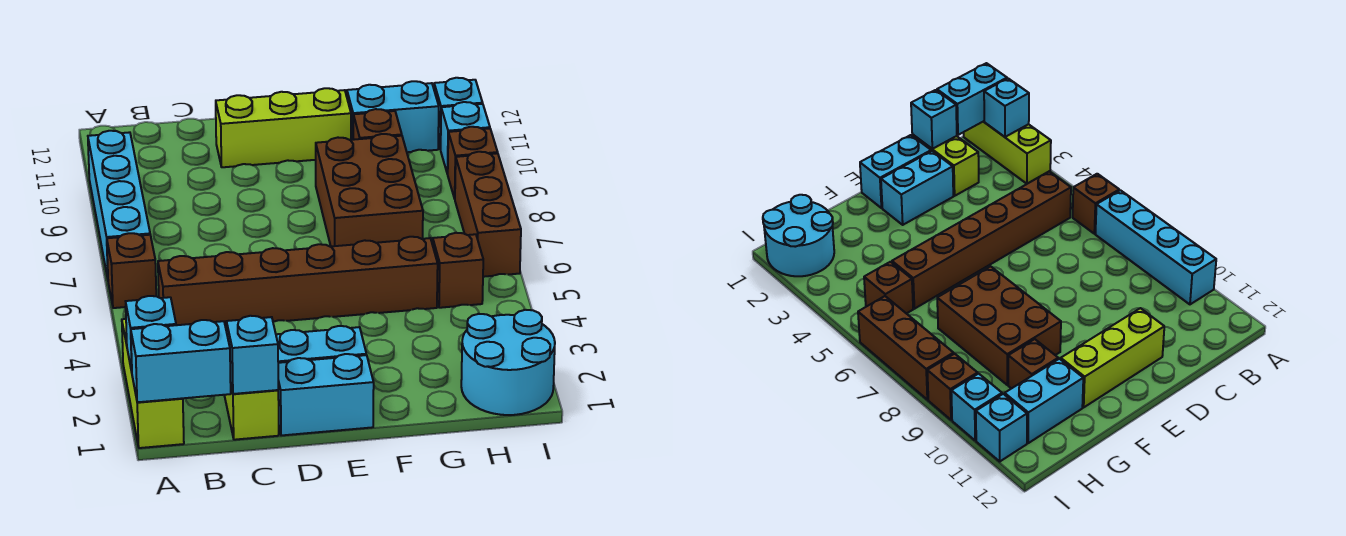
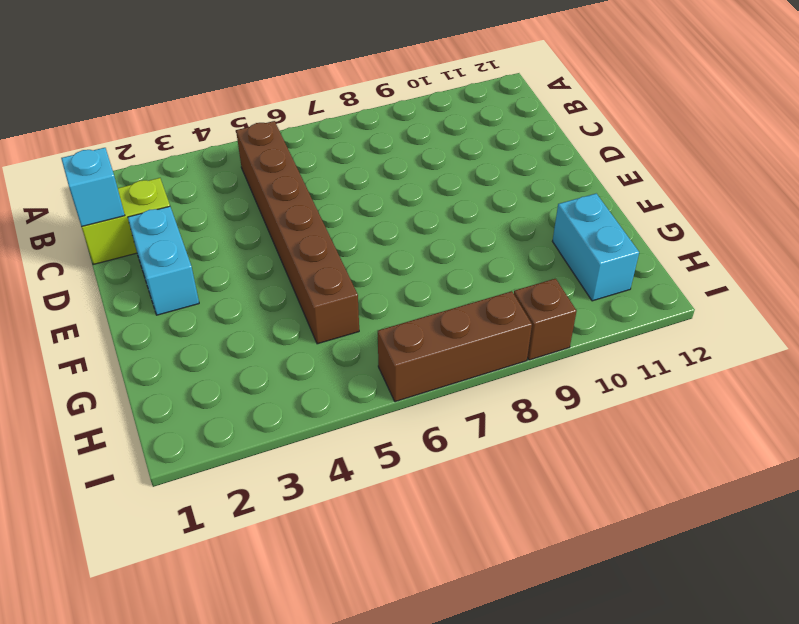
none -> lime 1x3 brick [122,319,184,448]
none -> brown 1x1 brick [107,233,156,308]
none -> cyan 1x4 brick [88,131,150,279]

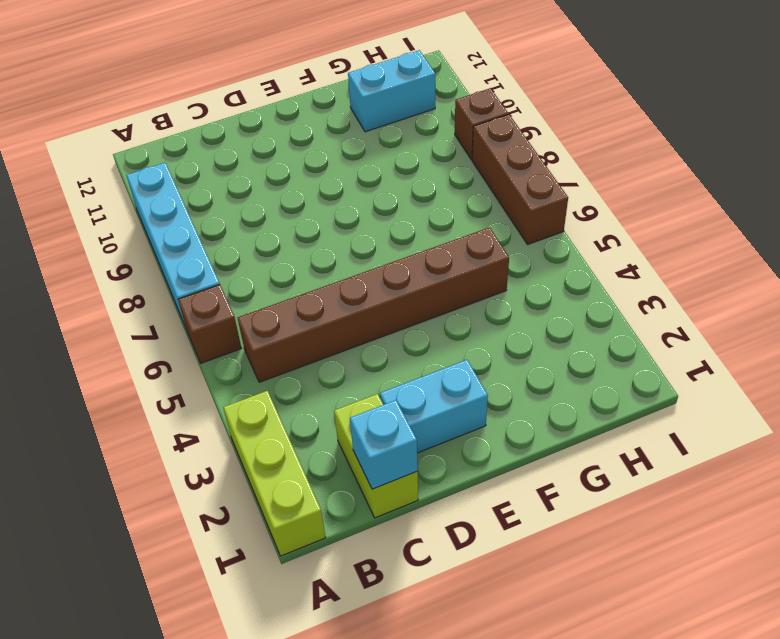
none -> cyan 1x2 brick [278,354,374,435]
none -> lime 1x3 brick [216,88,351,167]
none -> brown 2x3 brick [316,134,423,246]

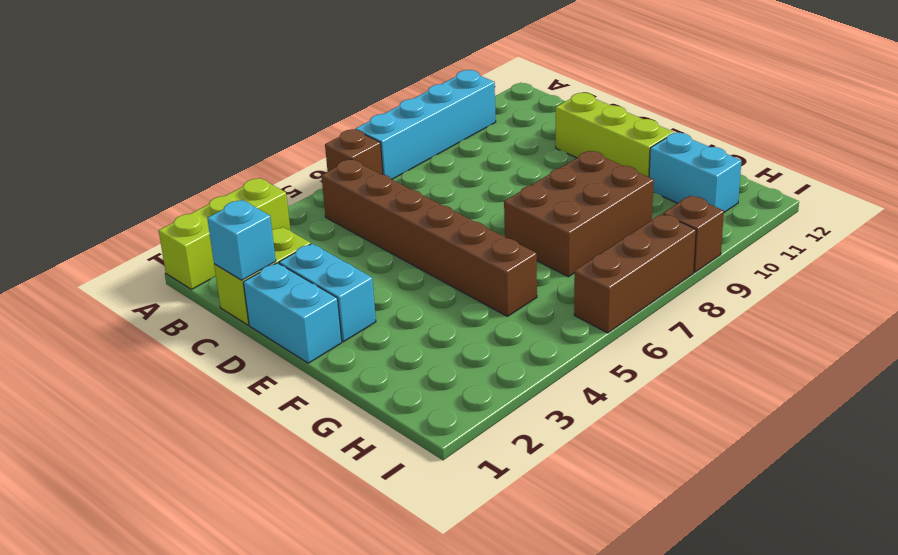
none -> brown 1x1 brick [353,109,402,140]
none -> cyan 2x2 round brick [461,310,555,415]
none -> brown 1x1 brick [433,233,483,308]

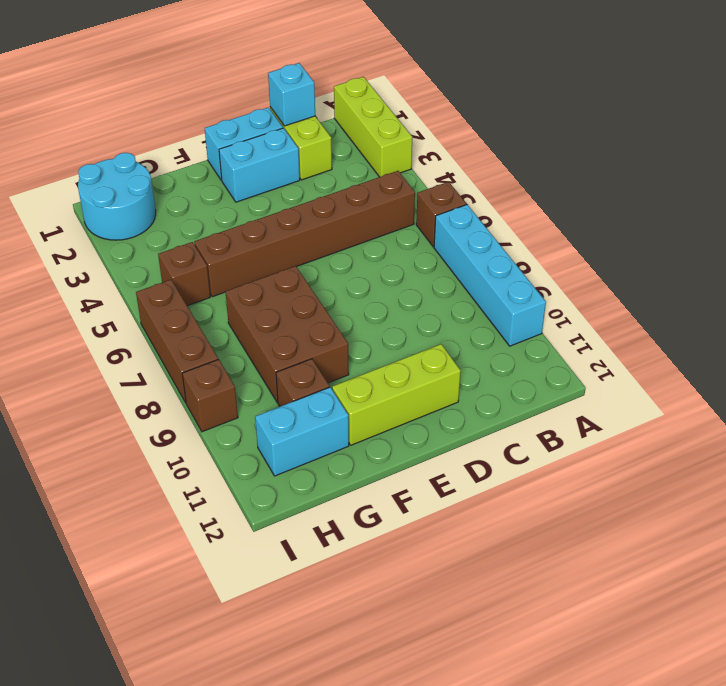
none -> cyan 1x1 brick [440,102,490,174]
none -> cyan 1x1 brick [434,78,483,149]
none -> cyan 1x2 brick [131,320,231,402]

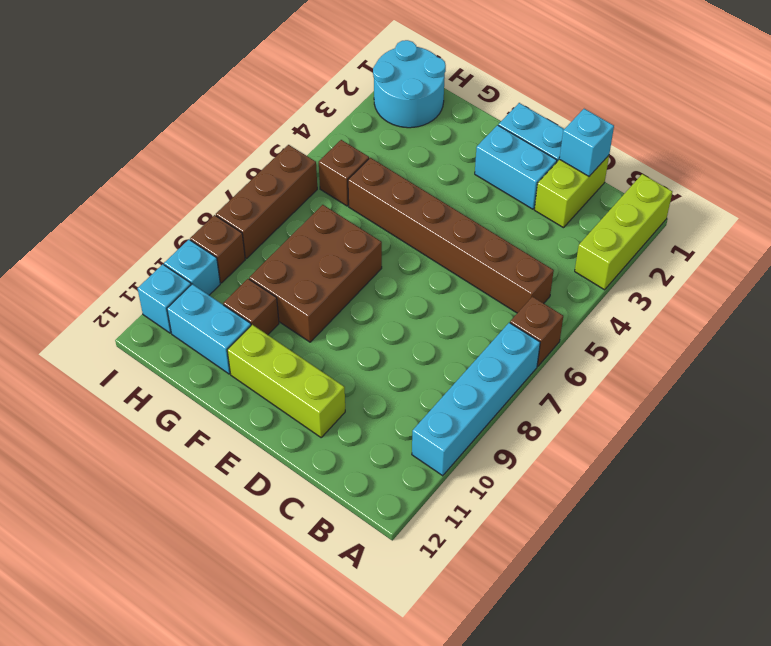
none -> cyan 1x2 brick [131,320,231,402]
none -> cyan 1x1 brick [126,296,176,372]

